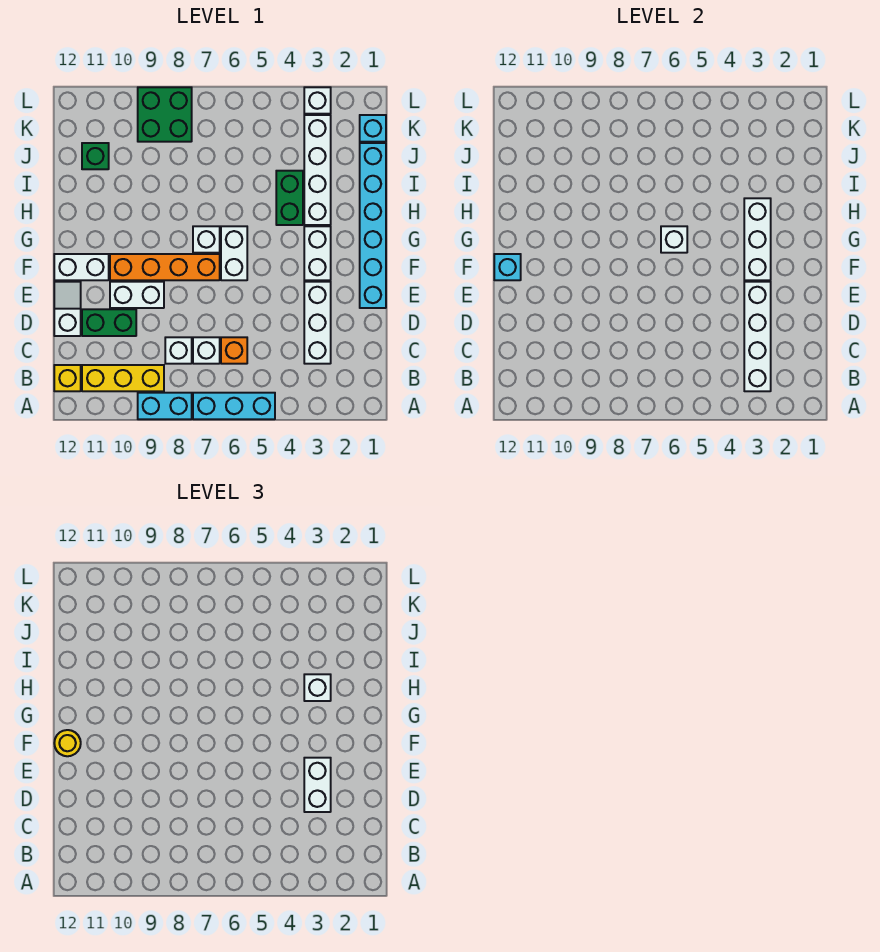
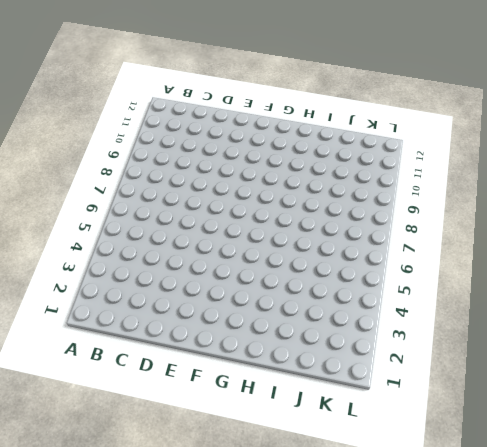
none -> cyan 1x3 brick [193,393,275,419]
none -> cyan 1x2 brick [138,393,192,419]
none -> yellow 1x3 brick [82,365,164,391]
none -> yellow 1x1 brick [54,365,81,391]

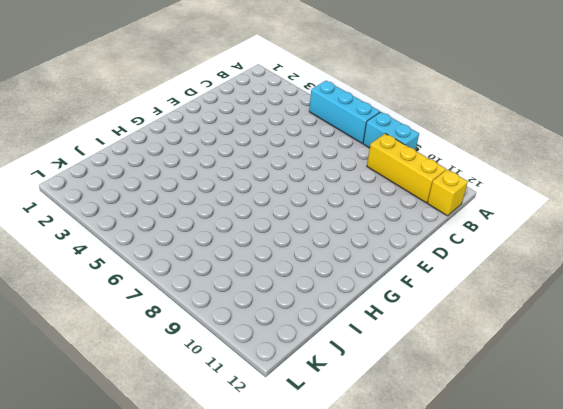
none -> white 1x3 brick [304,282,331,364]
none -> orange 1x1 brick [221,337,247,364]
none -> white 1x1 brick [193,337,220,364]
none -> white 1x1 brick [165,337,192,364]

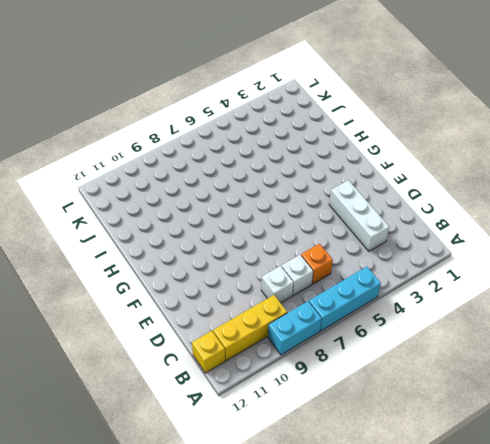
none -> green 1x2 brick [82,309,136,336]
none -> white 1x2 slope [54,282,81,336]
none -> cyan 1x6 brick [360,143,386,308]
none -> white 1x2 brick [110,282,164,308]

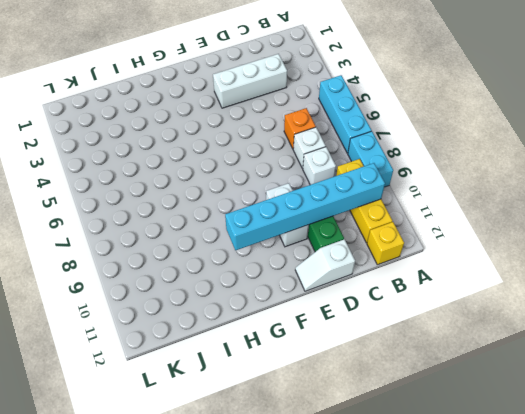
cyan 1x6 brick [225,163,385,250] -> cyan 1x6 brick moved to [360,143,386,308]
none -> white 1x2 brick [304,226,331,280]
none -> white 1x2 brick [221,226,247,280]
none -> orange 1x4 brick [110,254,220,280]
none -> white 1x2 brick [54,254,109,280]

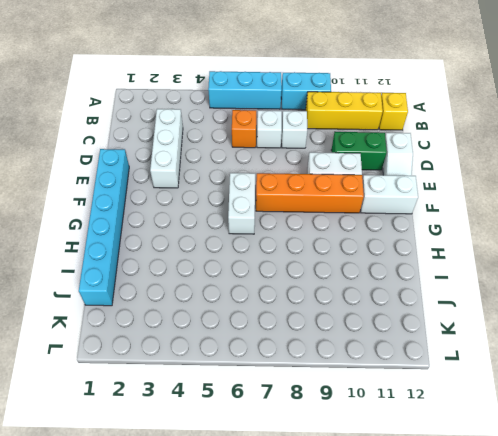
none -> white 1x2 brick [304,226,331,280]
none -> white 1x1 brick [193,226,220,253]
none -> white 1x4 brick [304,115,331,225]
none -> green 1x2 brick [276,171,303,225]

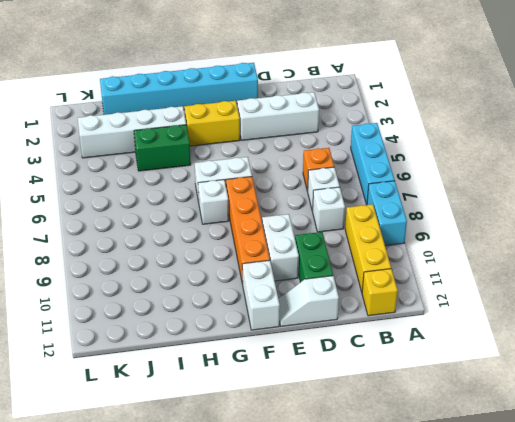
yellow 1x2 brick [184,101,240,146] -> white 1x2 brick [304,226,331,280]
none -> green 1x1 brick [82,143,109,169]
none -> cyan 1x1 brick [360,115,386,142]
none -> green 2x2 brick [138,87,192,142]
none -> white 1x1 brick [304,87,331,114]

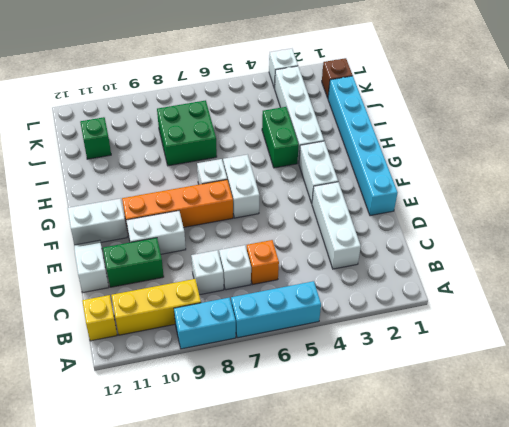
green 2x2 brick [157,100,217,166] -> green 2x2 brick moved to [138,87,192,142]
brown 1x1 brick [322,58,353,98] -> cyan 1x1 brick [360,115,386,142]
none -> white 1x4 brick [744,282,771,391]
none -> white 1x3 brick [744,198,771,280]
none -> cyan 1x1 brick [494,254,521,280]
none -> white 1x1 brick [661,226,687,253]

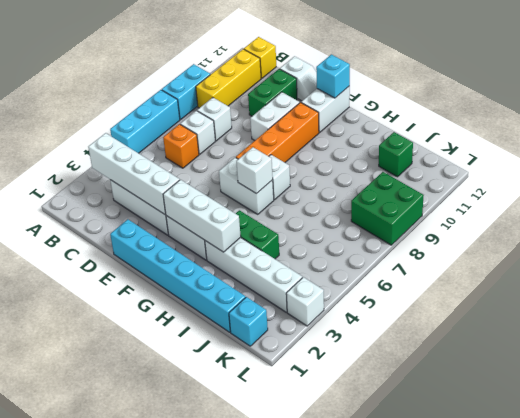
none -> white 1x2 brick [304,758,331,812]
none -> yellow 1x1 round brick [54,730,81,756]
none -> white 1x1 brick [304,674,331,701]

